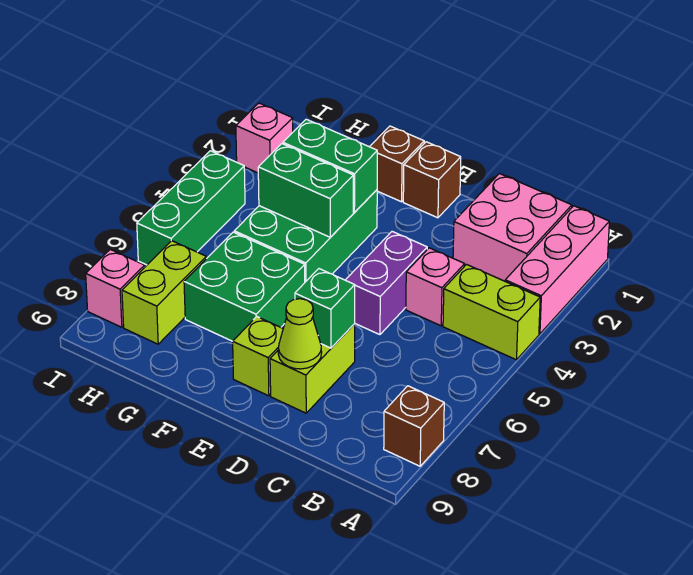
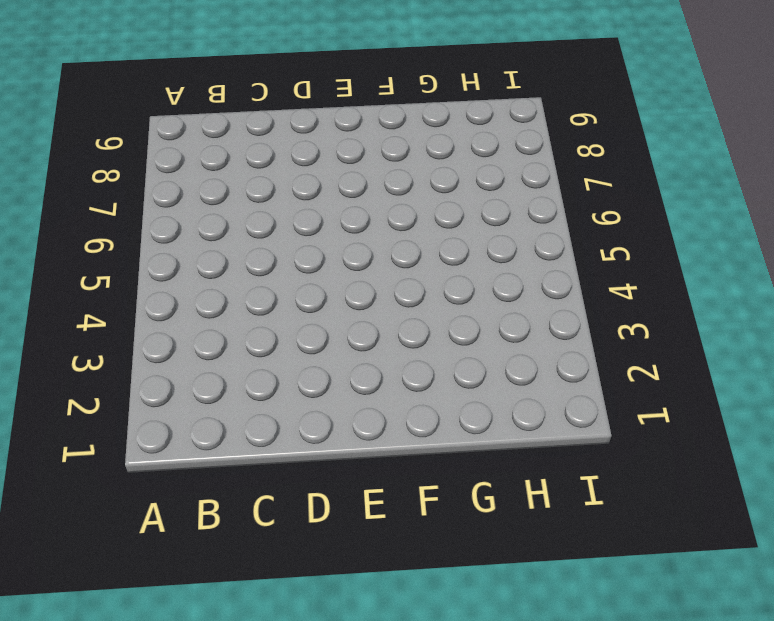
none -> pink 1x3 brick [505,206,609,334]
none -> lime 1x2 brick [443,265,540,360]
none -> brown 1x1 brick [384,386,444,466]

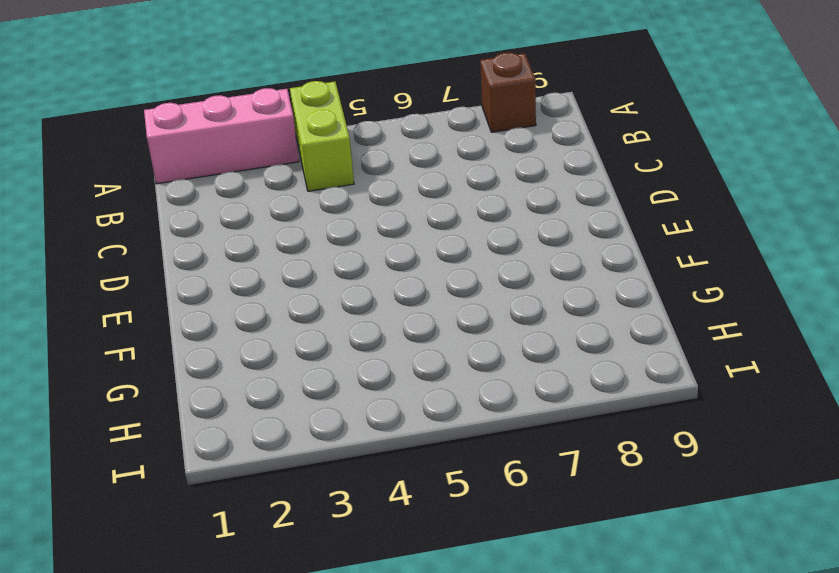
none -> pink 2x2 brick [453,174,572,281]
none -> pink 1x1 brick [406,248,465,326]
none -> purple 1x2 brick [346,232,427,335]

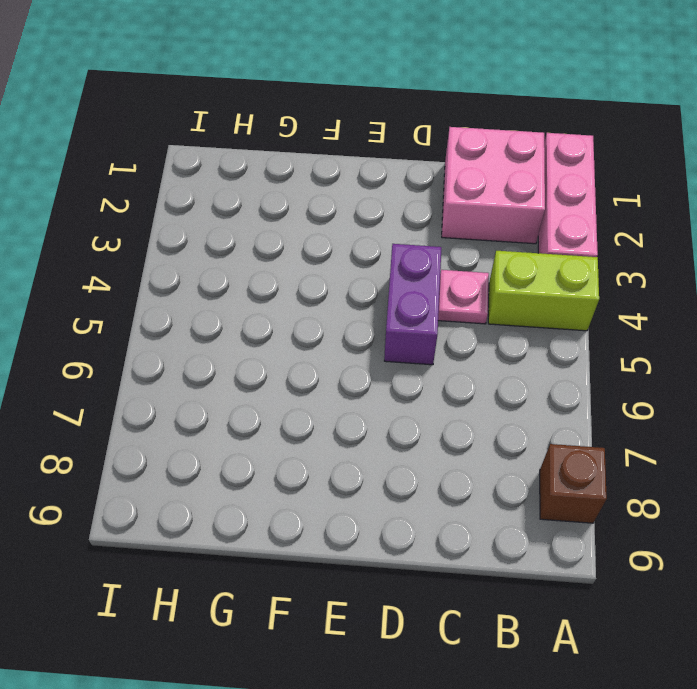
pink 1x1 plate [438,270,489,324] -> pink 1x1 brick [406,248,465,326]
none -> lime 1x2 brick [270,324,355,413]
none -> brown 1x1 brick [403,142,461,218]
none -> lime 1x1 brick [233,317,283,396]

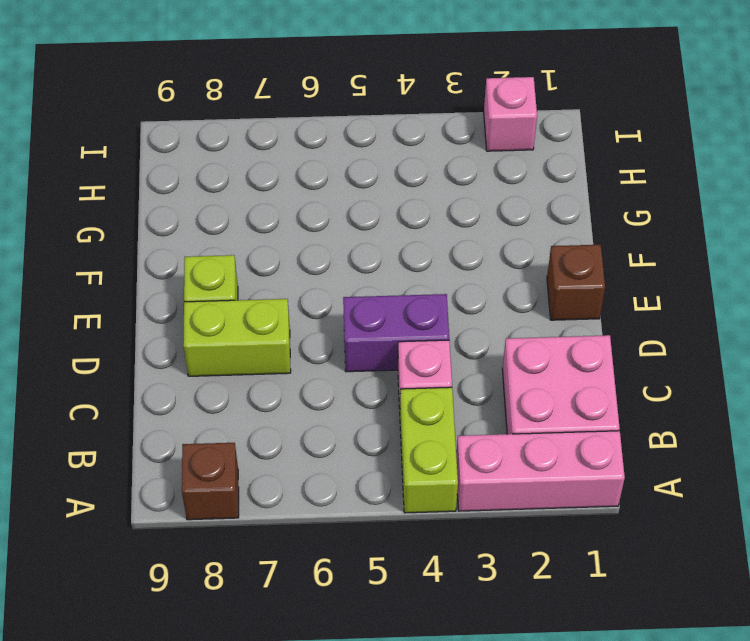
none -> brown 1x1 brick [370,126,424,202]
none -> green 2x3 brick [234,190,377,282]
none -> green 2x2 brick [184,232,305,341]

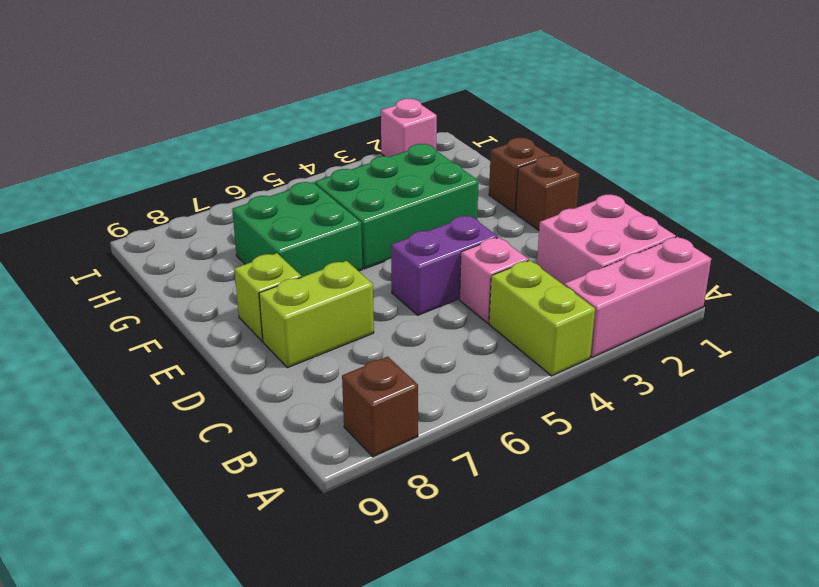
none -> lime 1x2 brick [122,241,206,344]
none -> green 1x3 brick [137,151,245,265]
none -> pink 1x1 brick [86,249,145,327]

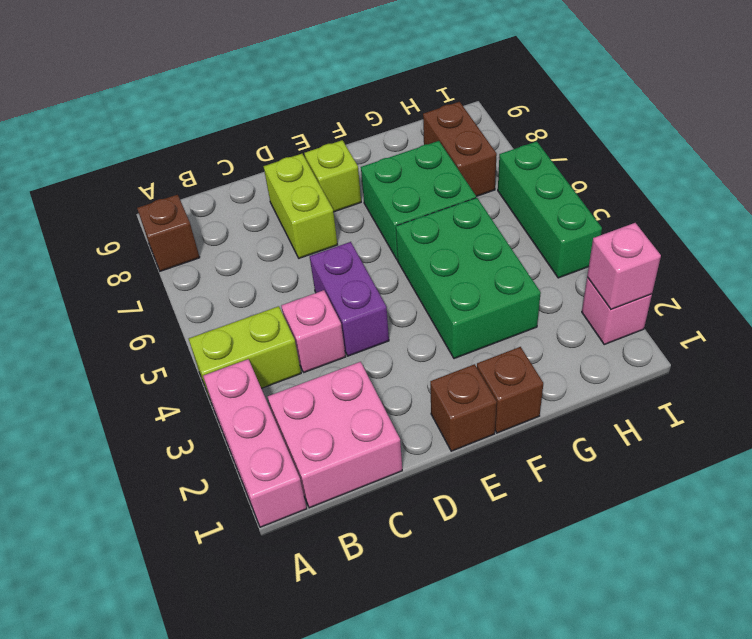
brown 1x2 brick [423,102,497,196] -> lime 1x2 brick [122,241,206,344]
pink 1x1 brick [587,223,661,309] -> pink 1x1 brick moved to [86,249,145,327]
none -> green 1x1 brick [295,269,355,348]
none -> lime 1x1 cone [278,299,322,369]
none -> green 1x2 brick [283,119,377,212]

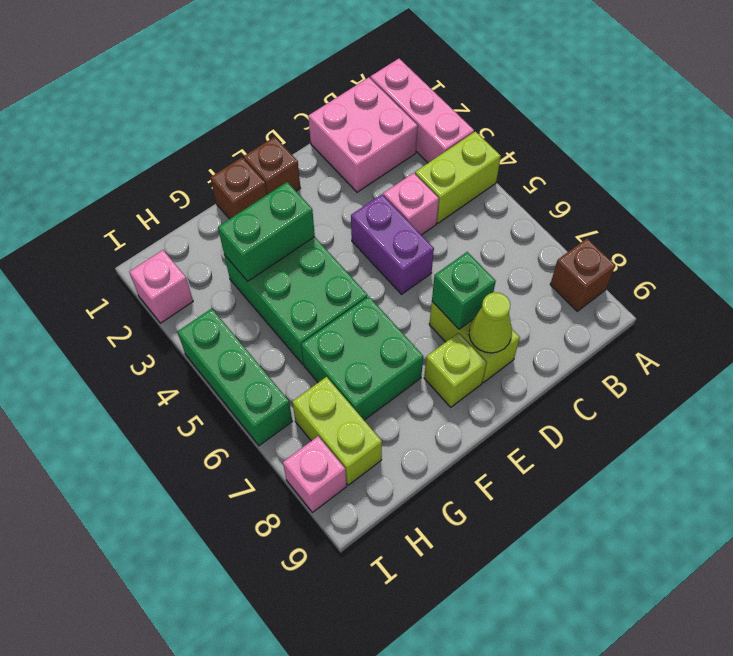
none -> green 1x2 brick [258,144,353,237]

